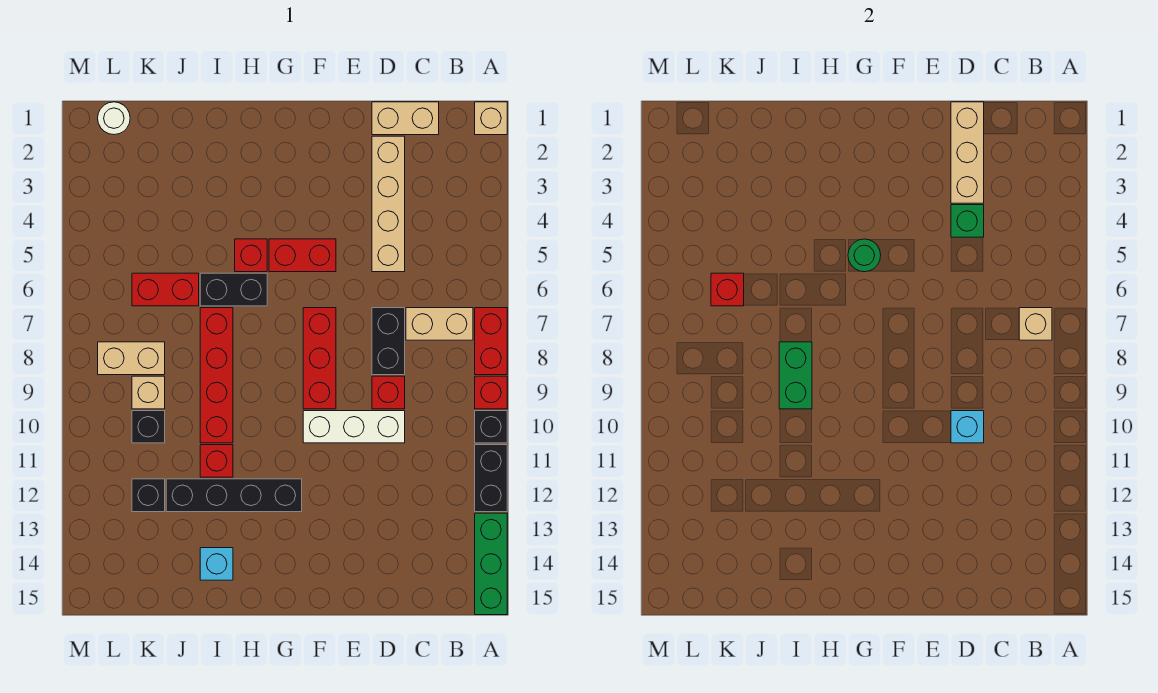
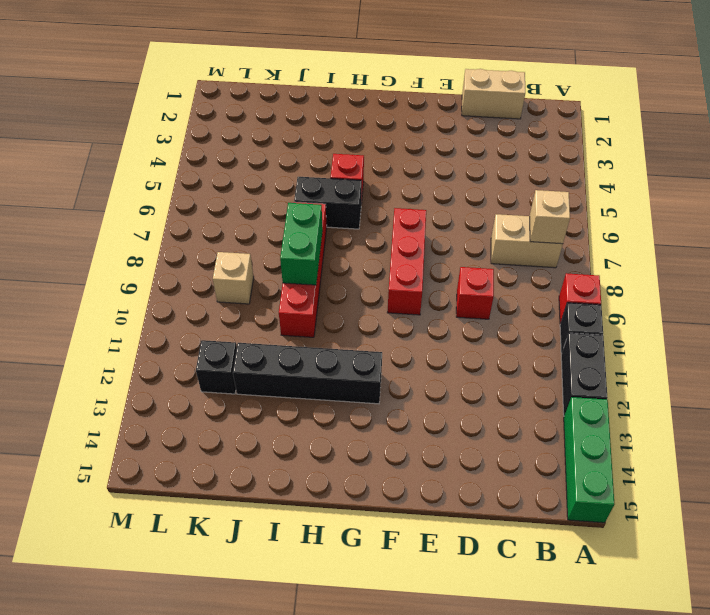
none -> tan 1x1 brick [475,102,507,135]
none -> red 1x2 brick [475,308,507,375]
none -> tan 1x4 brick [372,136,405,272]
none -> black 1x2 brick [372,308,405,375]

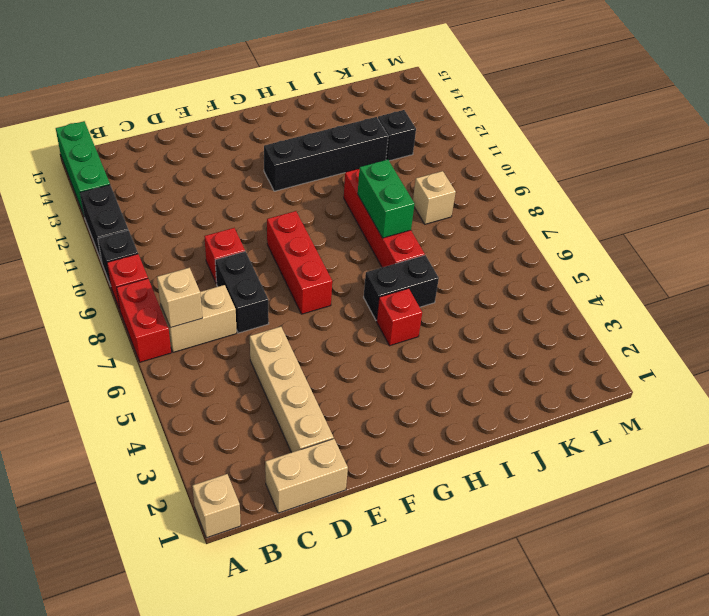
none -> white 1x3 brick [303,411,405,443]
none -> red 1x2 brick [269,239,336,272]
none -> red 1x1 brick [200,445,233,477]
none -> cyan 1x1 brick [200,548,233,580]

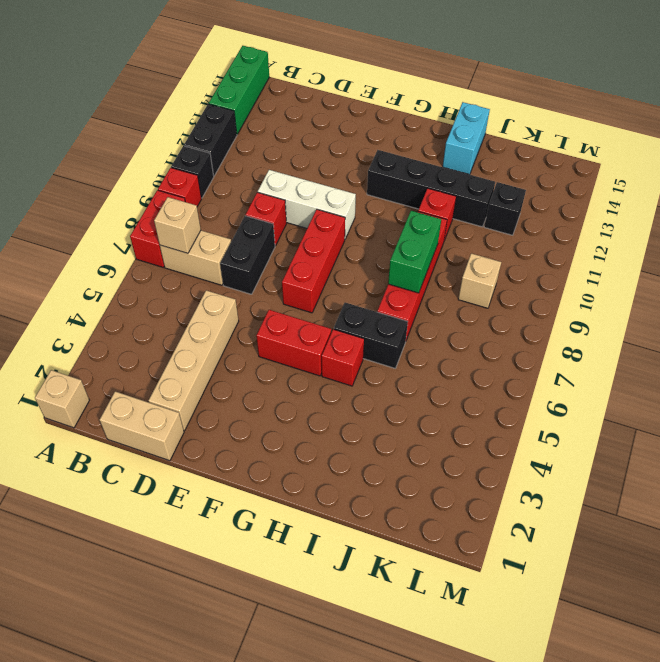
cyan 1x2 brick [443,102,490,175] -> cyan 1x1 brick [200,548,233,580]
none -> red 1x2 brick [132,273,199,306]
none -> tan 1x2 brick [98,342,165,375]
none -> black 1x1 brick [132,411,165,443]
none -> white 1x1 round brick [98,102,130,135]

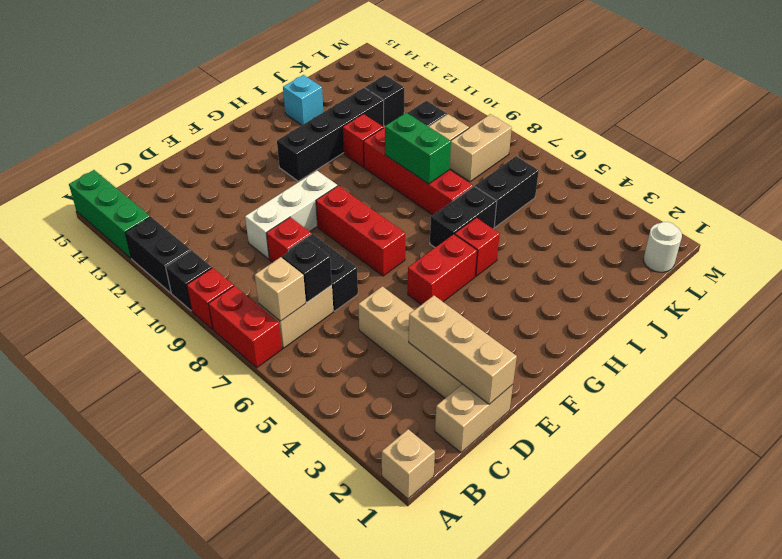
black 1x1 brick [282,239,332,302] -> none
black 1x2 brick [475,156,539,227] -> red 1x2 brick [132,273,199,306]
none -> green 1x1 brick [951,205,984,237]
none -> cyan 1x1 brick [951,411,984,443]
none -> green 1x1 round brick [848,239,881,272]
none -> red 1x1 brick [711,273,744,306]

